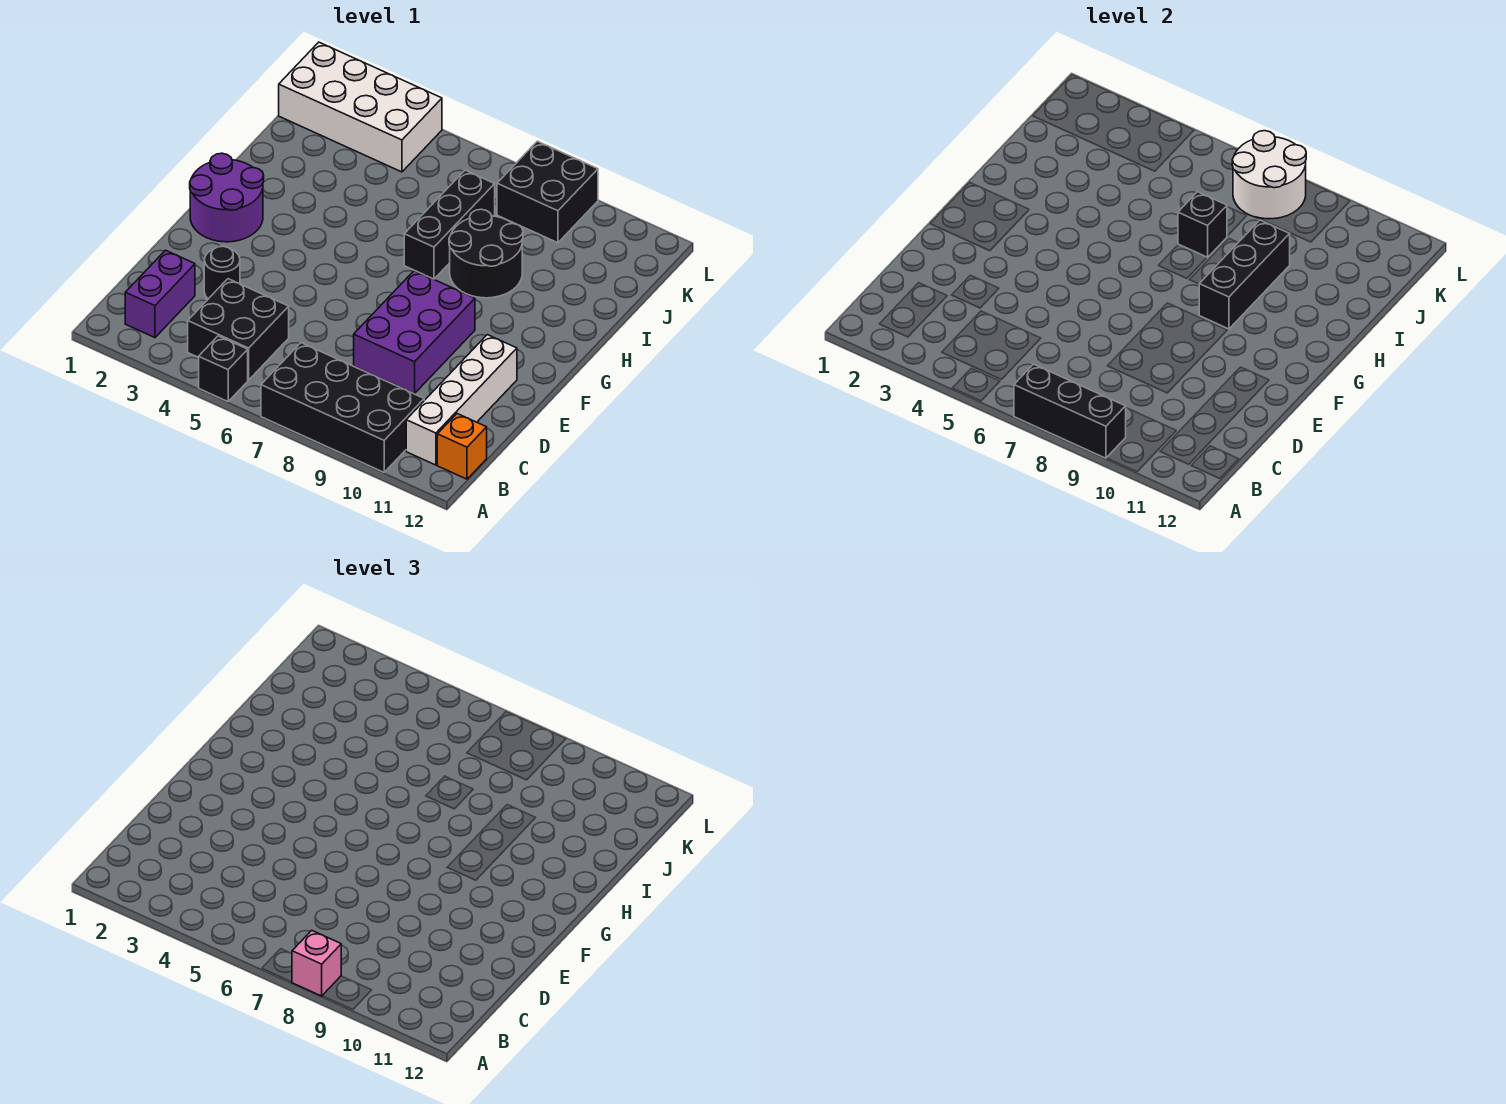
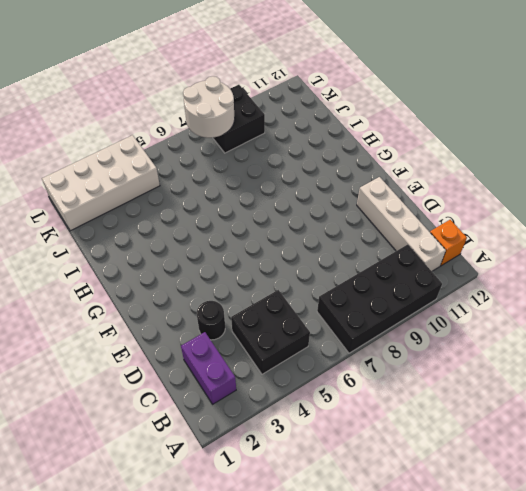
none -> black 1x1 brick [199,336,248,402]
none -> purple 2x3 brick [354,271,475,394]
none -> purple 2x2 round brick [190,153,264,242]

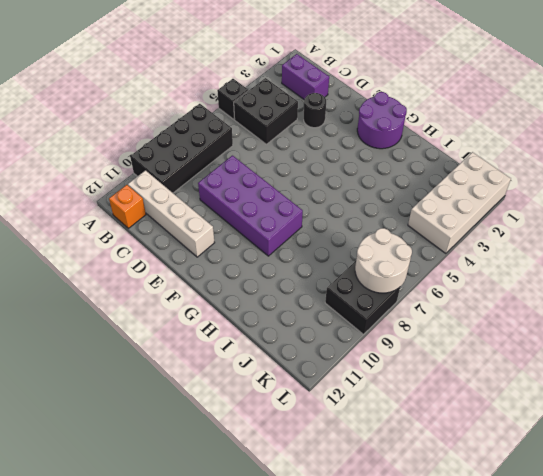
purple 2x4 brick [198,156,303,256] -> purple 2x3 brick [354,271,475,394]
none -> black 1x3 brick [404,170,495,279]
none -> black 2x2 round brick [449,209,523,298]
none -> black 1x3 brick [1014,364,1126,458]

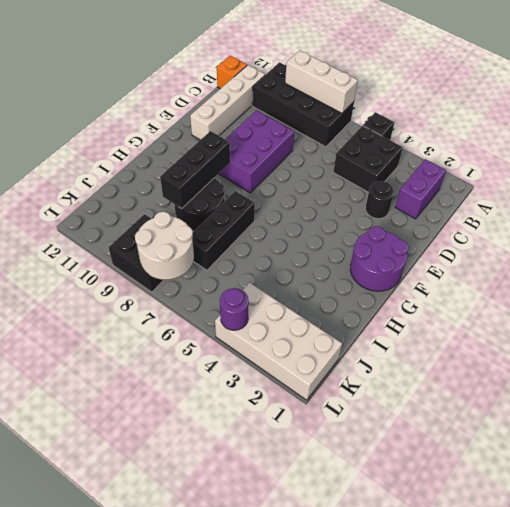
white 1x3 brick [285,50,358,113] -> black 1x3 brick [1014,364,1126,458]
purple 1x1 round brick [220,288,249,330] -> none
none -> black 1x1 brick [1178,192,1227,258]
none -> pink 1x1 brick [292,930,341,996]

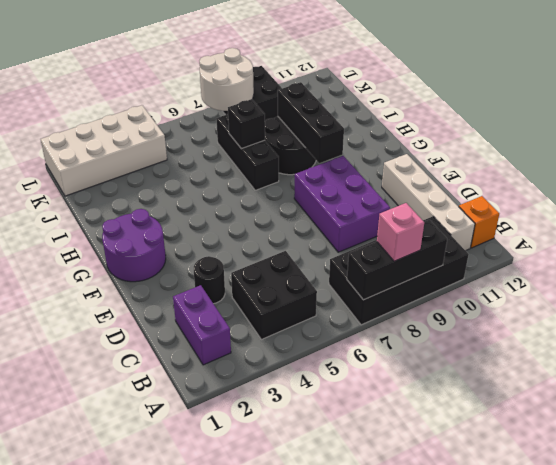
none -> black 1x1 brick [199,336,248,402]

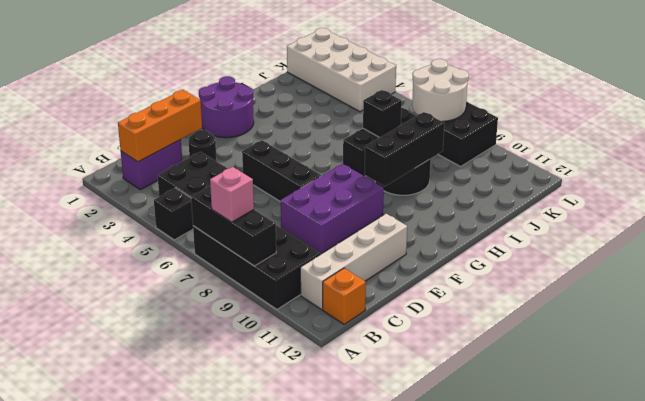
orange 1x3 brick [118,90,202,162] -> none
black 1x3 brick [242,140,321,202] -> none

